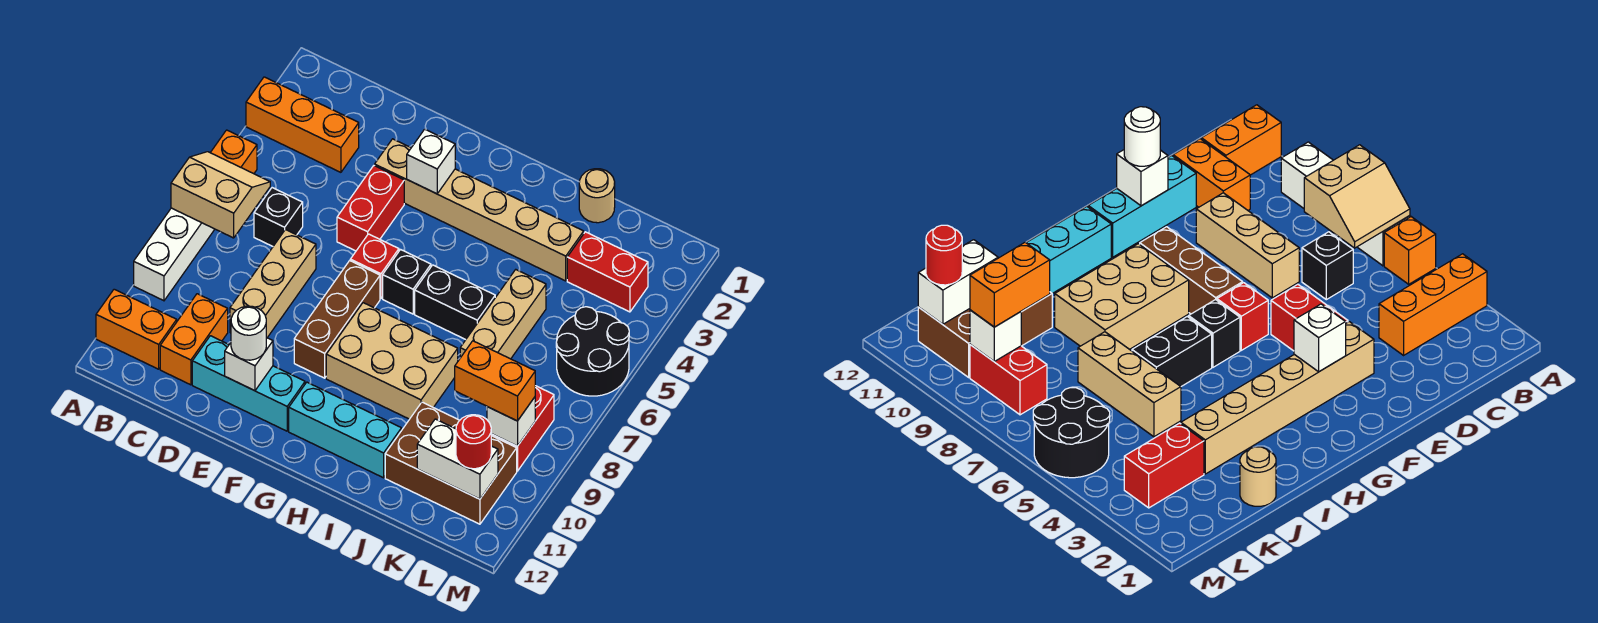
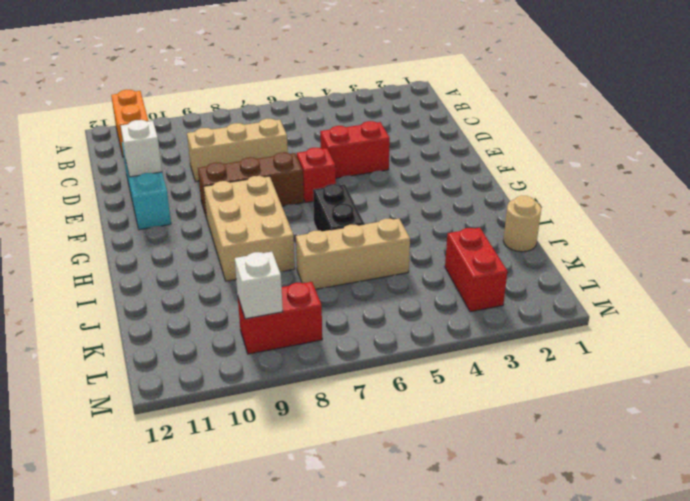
none -> orange 1x3 brick [246,77,359,172]
none -> orange 1x1 brick [210,130,257,174]
none -> white 1x4 brick [134,208,215,301]
none -> black 1x1 brick [254,188,303,246]

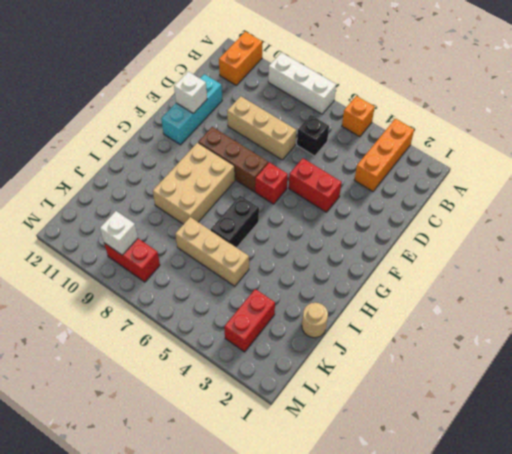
white 1x3 brick [268,52,336,114] -> white 1x4 brick [134,208,215,301]
none -> orange 1x2 brick [160,294,228,385]
none -> tan 1x6 brick [375,139,584,281]
none -> black 1x1 brick [383,250,431,314]
none -> cyan 1x3 brick [289,382,401,478]

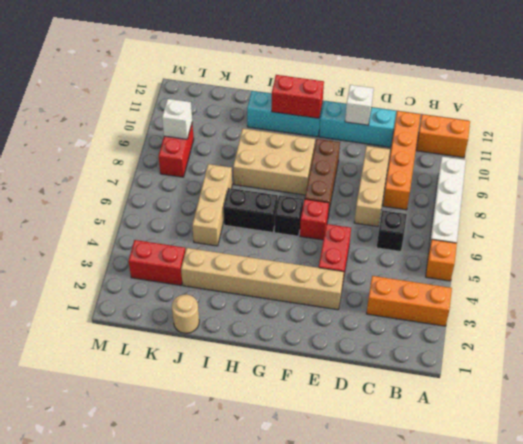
orange 1x4 brick [383,111,421,210] -> orange 1x2 brick [160,294,228,385]
red 1x2 brick [271,75,324,118] -> none
none -> brown 2x3 brick [385,402,517,524]
none -> black 2x2 round brick [556,307,629,396]
none -> tan 2x2 slope [171,152,270,238]
none -> white 1x1 brick [407,129,455,194]

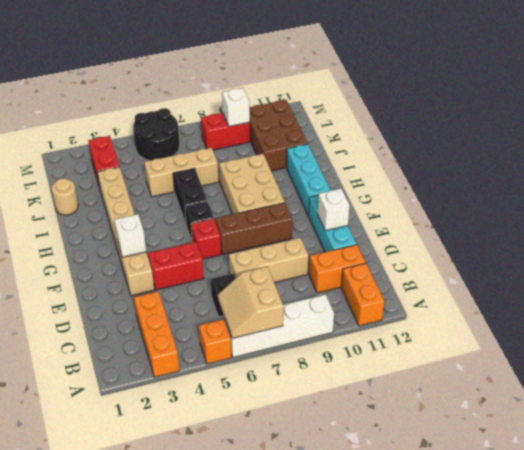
none -> white 1x2 brick [417,419,498,499]
none -> white 1x1 round brick [231,306,266,360]
none -> orange 1x2 brick [455,341,535,421]
none -> red 1x1 round brick [456,415,491,469]

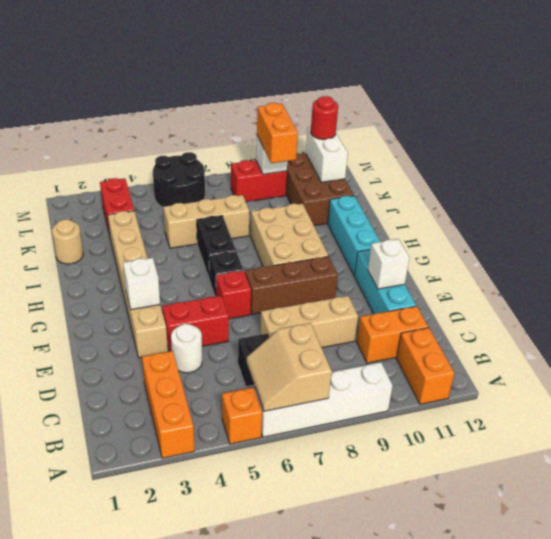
white 1x1 round brick [171,324,202,373] -> white 1x1 round brick moved to [231,306,266,360]

